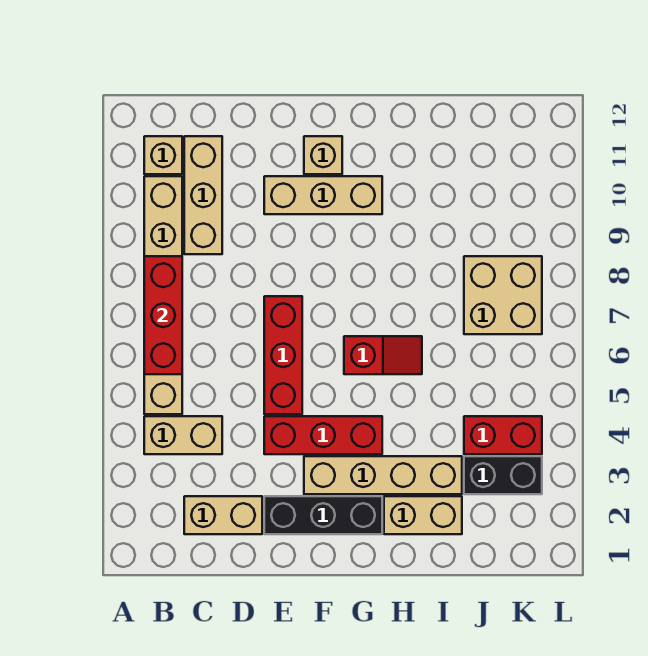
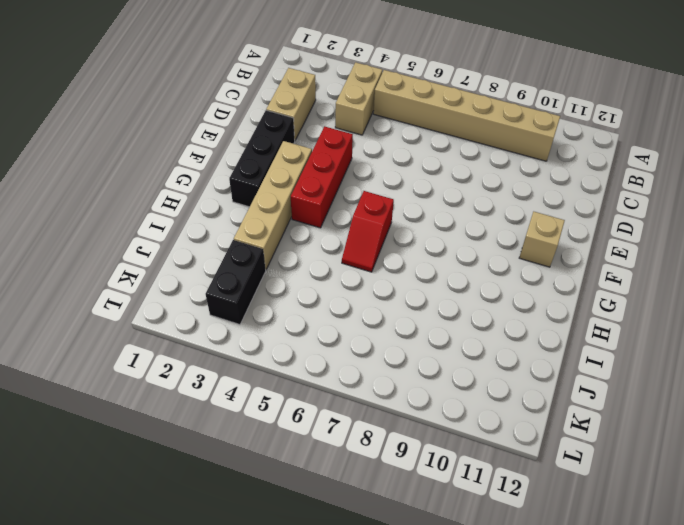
none -> tan 1x1 brick [144,136,182,174]
none -> tan 1x3 brick [184,136,222,254]
none -> red 1x3 brick [264,296,302,414]

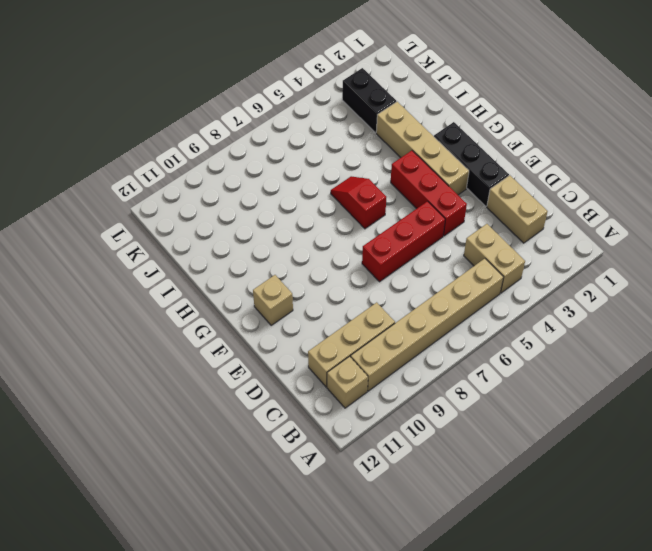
none -> tan 1x3 brick [264,176,382,214]
none -> tan 1x2 brick [384,496,462,534]
none -> red 1x2 brick [464,416,542,454]

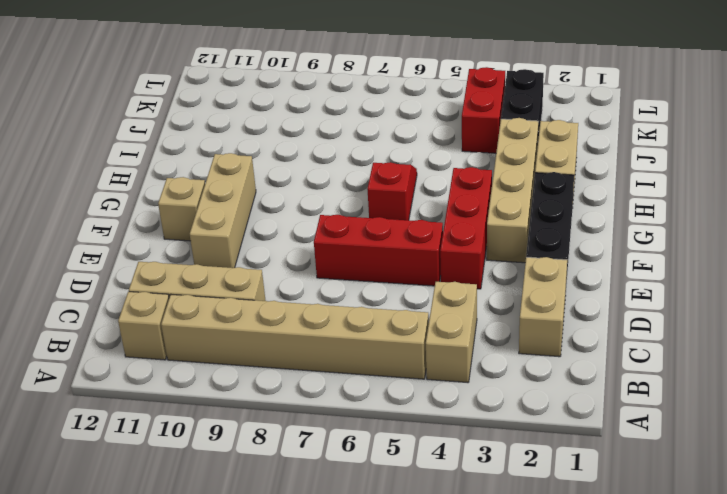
none -> tan 2x2 brick [464,256,542,334]
none -> red 1x3 brick [144,256,182,374]

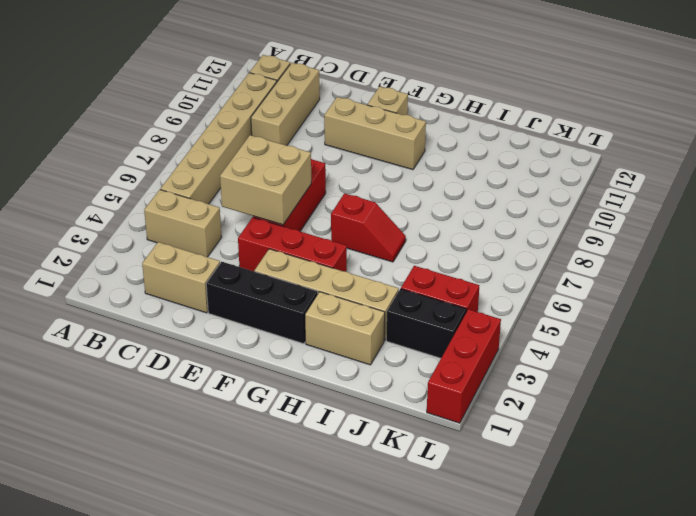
tan 2x2 brick [220,135,311,225] -> tan 2x2 brick moved to [464,256,542,334]
red 1x3 brick [427,309,501,423] -> red 1x3 brick moved to [144,256,182,374]

